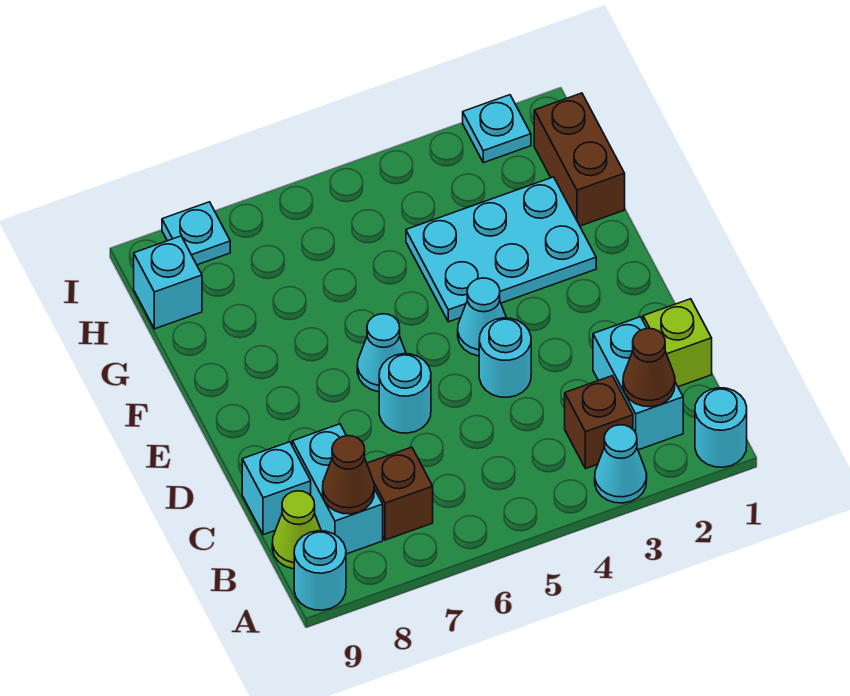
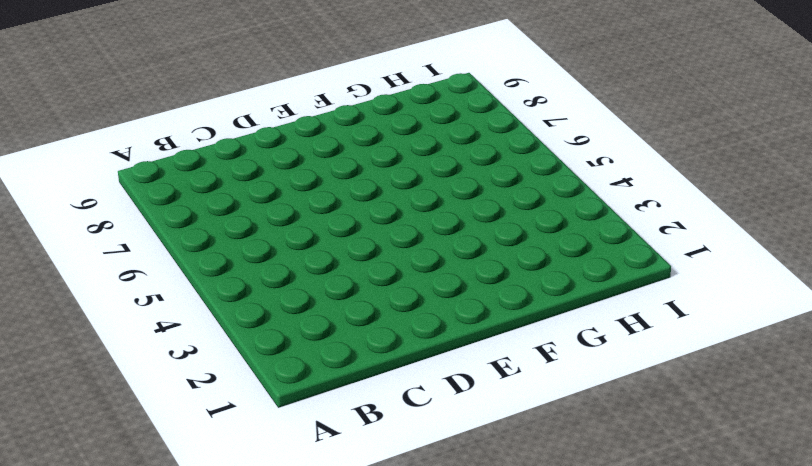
none -> cyan 1x1 round brick [695,388,747,467]
none -> cyan 1x1 cone [595,425,647,503]
none -> cyan 1x1 round brick [294,531,346,610]

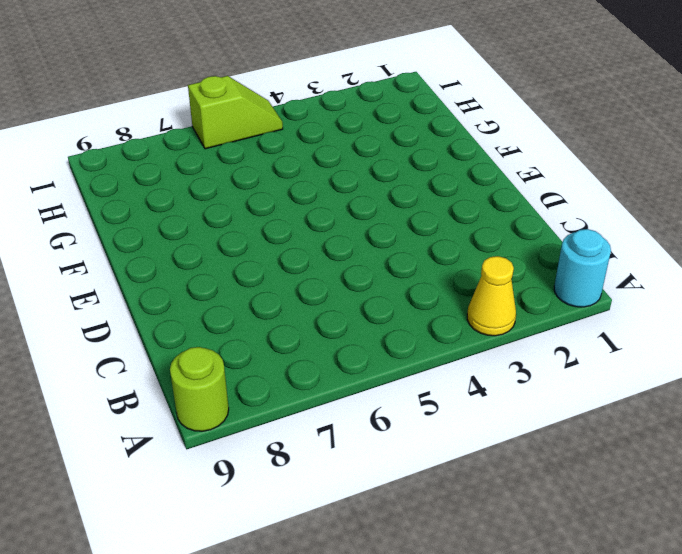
yellow 1x1 cone [467,256,516,336] -> cyan 1x1 cone [595,425,647,503]
lime 1x1 round brick [170,347,229,431] -> cyan 1x1 round brick [294,531,346,610]
lime 1x2 slope [188,76,283,149] -> none
none -> cyan 1x2 brick [593,317,683,450]
none -> brown 1x1 brick [565,376,633,469]
none -> brown 1x1 brick [367,447,433,540]

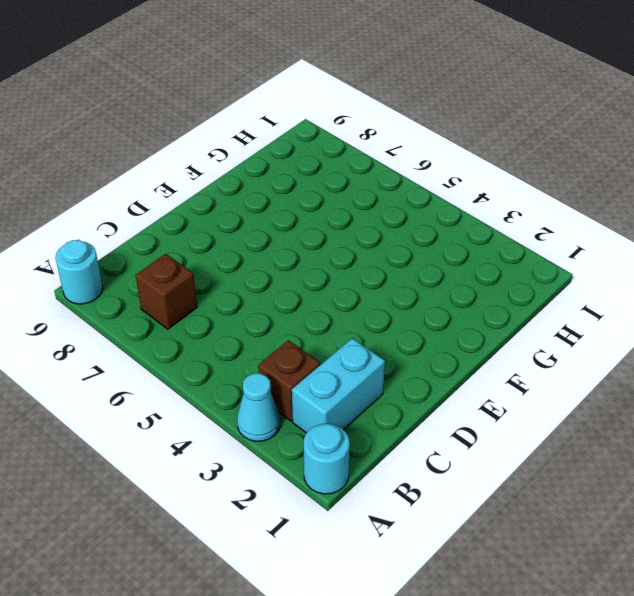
none -> cyan 1x2 brick [292,424,383,554]
none -> lime 1x1 cone [272,491,321,569]
none -> lime 1x1 brick [643,299,712,387]

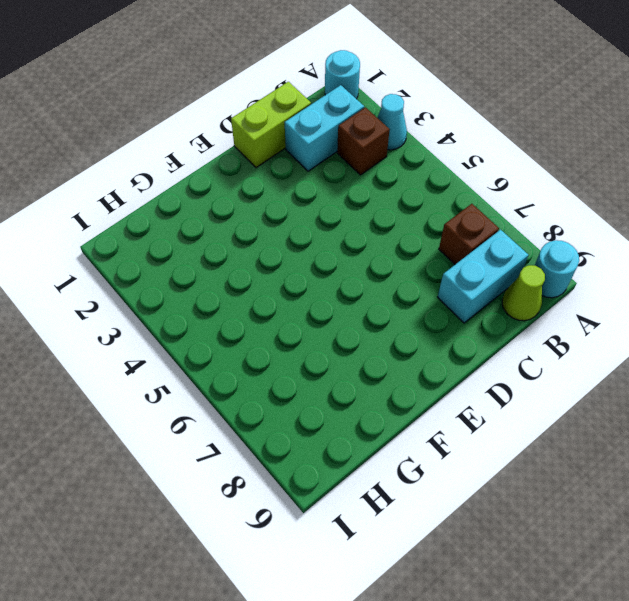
lime 1x2 brick [231,82,311,168] -> lime 1x1 brick [643,299,712,387]
none -> cyan 1x1 brick [242,442,311,535]
none -> cyan 1x1 round brick [479,318,531,397]
none -> cyan 1x1 round brick [379,354,431,433]

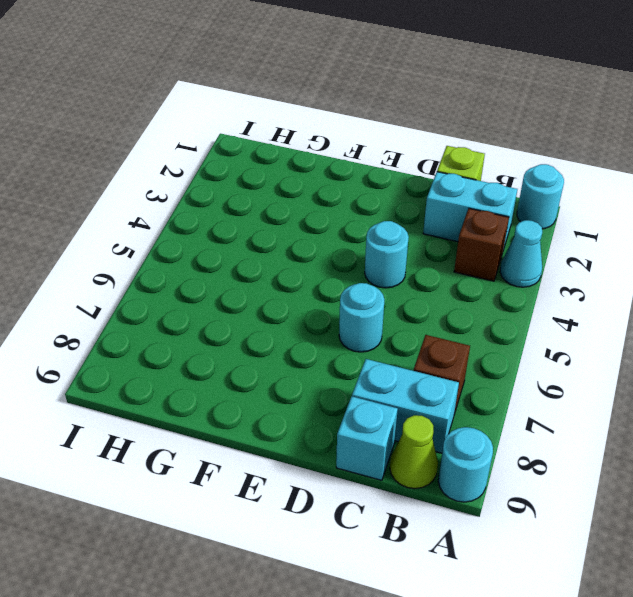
none -> cyan 1x1 cone [458,278,506,356]
none -> cyan 1x1 cone [357,314,406,392]
none -> cyan 2x3 plate [406,177,596,322]

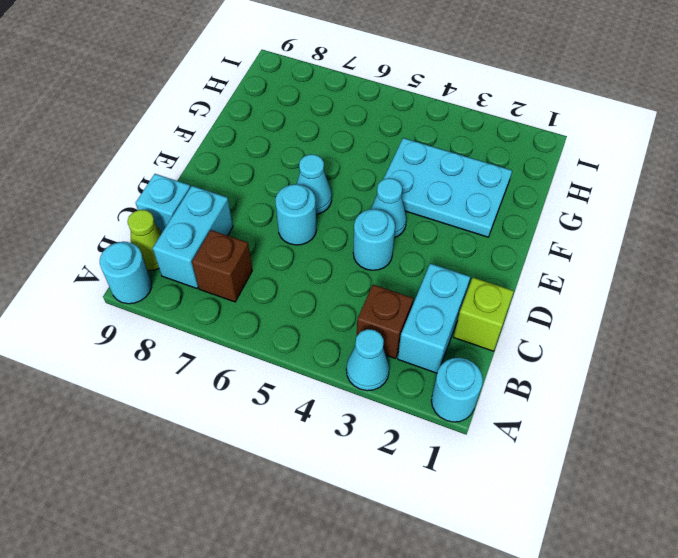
none -> brown 1x2 brick [534,93,625,226]
none -> cyan 1x1 brick [134,236,202,329]
none -> cyan 1x1 plate [463,95,531,163]

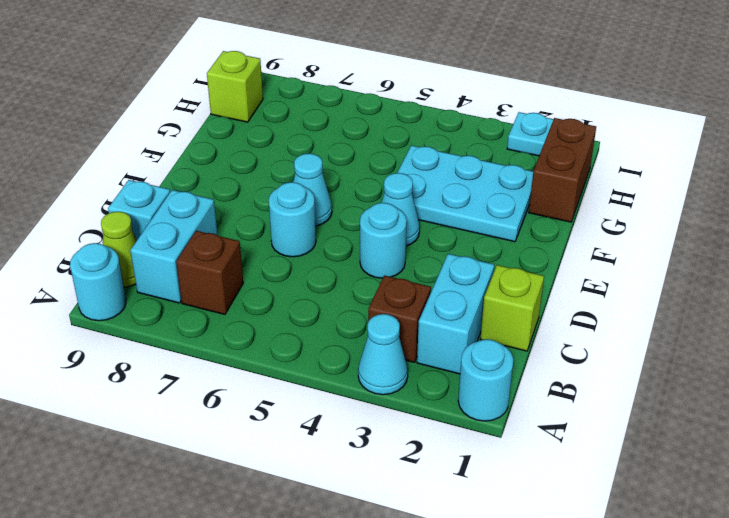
lime 1x1 brick [207,51,263,122] -> cyan 1x1 brick [134,236,202,329]
none -> cyan 1x1 plate [162,202,230,265]
none -> brown 1x1 cone [623,328,675,407]
none -> brown 1x1 cone [323,436,374,514]

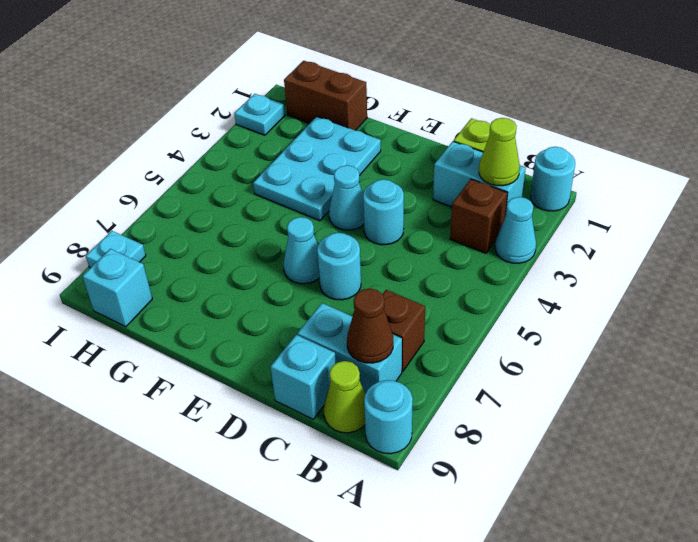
lime 1x1 cone [479,118,520,186] -> brown 1x1 cone [623,328,675,407]

